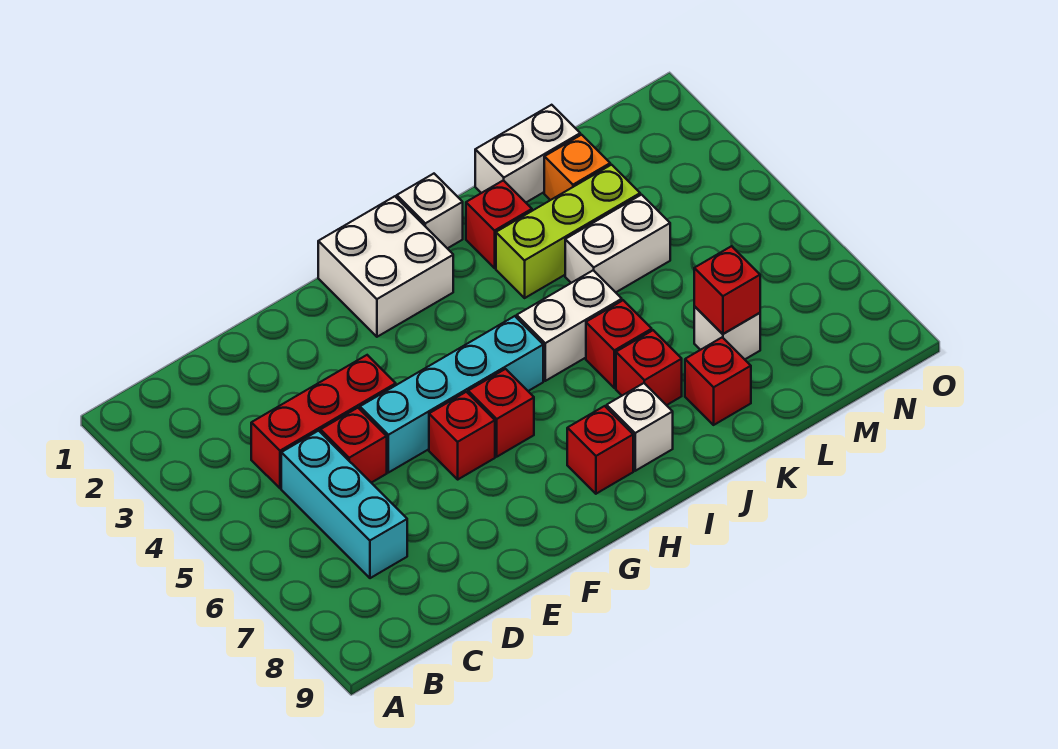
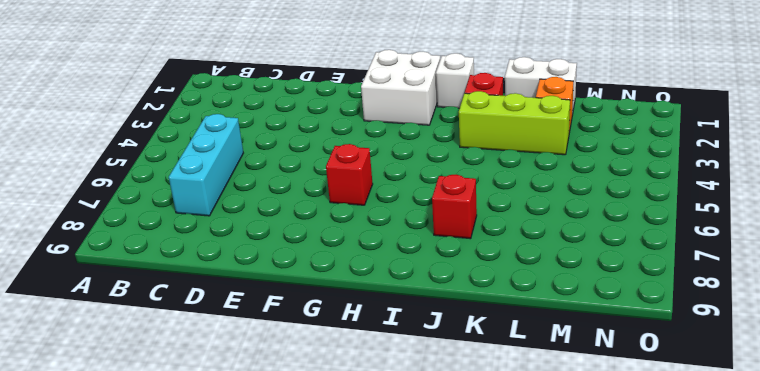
none -> red 1x3 brick [251,355,396,488]
none -> red 1x1 brick [321,408,387,483]
none -> cyan 1x4 brick [360,316,543,473]

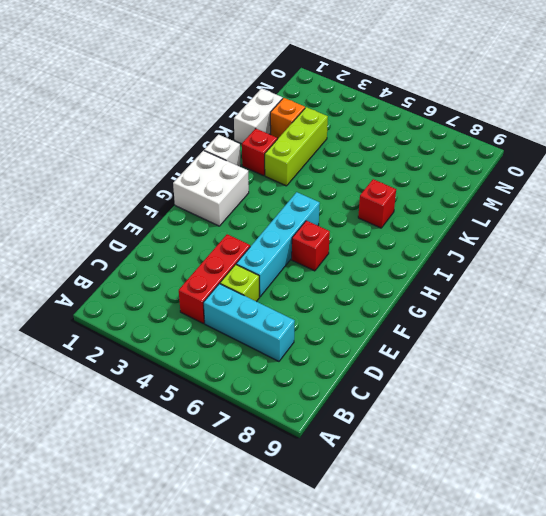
lime 1x1 brick [220,264,260,302] -> red 1x1 brick [321,408,387,483]
none -> red 1x1 brick [429,392,495,479]
none -> red 1x1 brick [567,406,633,494]
none -> white 1x2 brick [517,270,622,381]

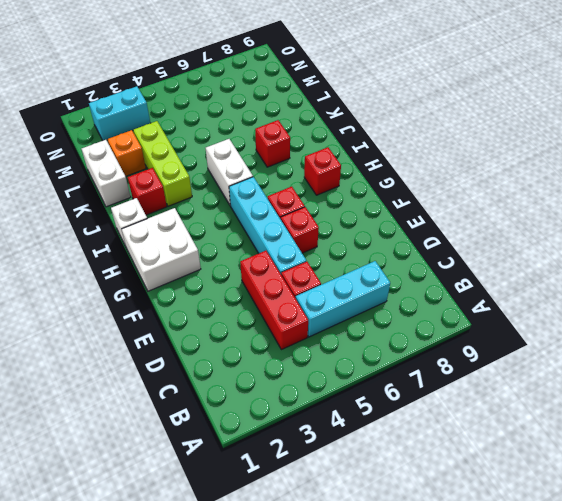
cyan 1x2 brick [89,86,150,140] -> none
none -> white 1x1 brick [607,383,673,471]
none -> red 1x1 brick [586,300,652,388]
none -> white 1x2 brick [565,195,670,292]

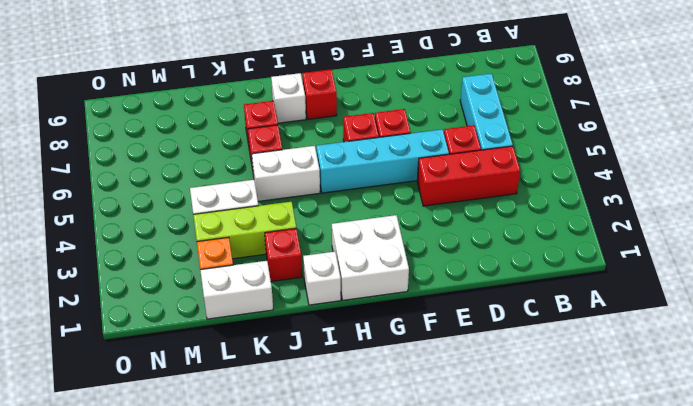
none -> red 1x1 brick [685,337,751,425]
none -> white 1x1 brick [694,306,760,359]
none -> red 1x1 brick [694,246,760,334]

